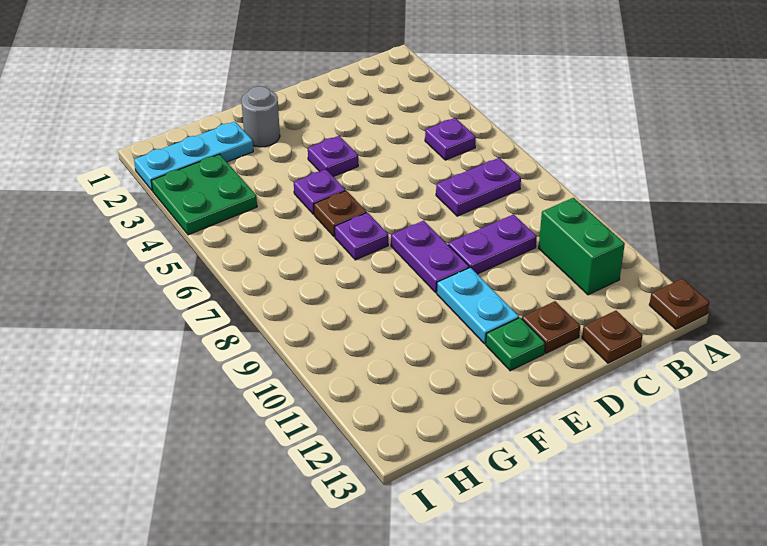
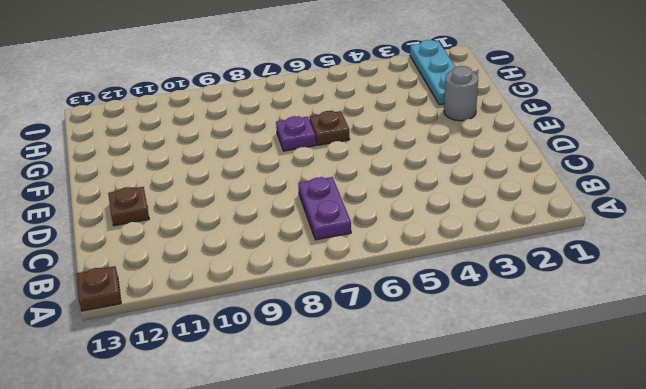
none -> purple 1x1 plate [425,118,476,160]
none -> green 1x2 brick [539,198,625,295]
none -> purple 1x2 plate [448,214,537,274]

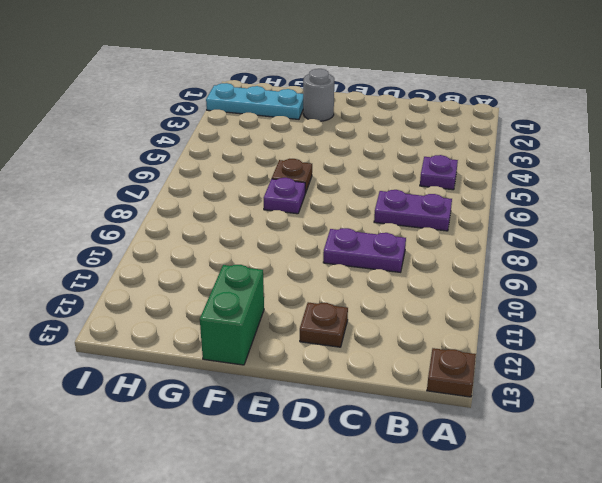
green 1x2 brick [200,265,264,365] -> green 1x2 brick moved to [539,198,625,295]
none -> brown 1x1 plate [582,311,643,363]
none -> purple 1x1 plate [308,136,358,177]
none -> purple 1x2 plate [391,221,469,292]

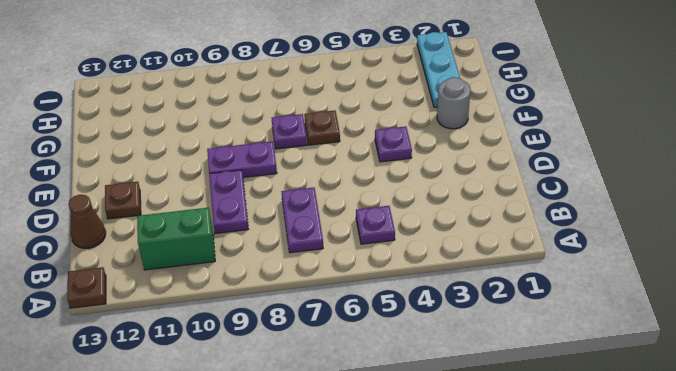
brown 1x1 cone [69,195,106,248] -> brown 1x1 plate [582,311,643,363]
none -> cyan 1x2 plate [437,267,519,344]
none -> green 1x1 plate [486,318,545,371]
none -> purple 1x1 plate [294,169,345,214]

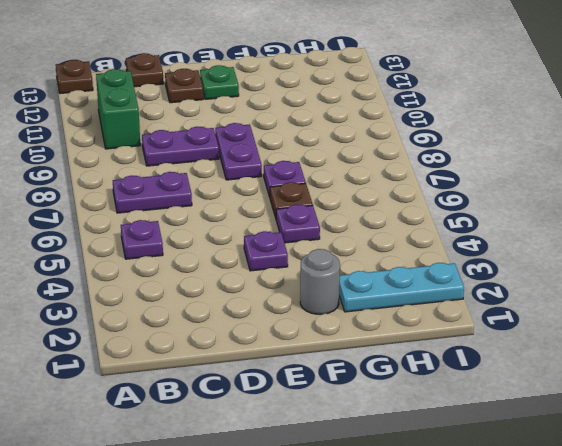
none -> cyan 1x2 plate [437,267,519,344]
none -> green 2x2 plate [151,154,257,235]

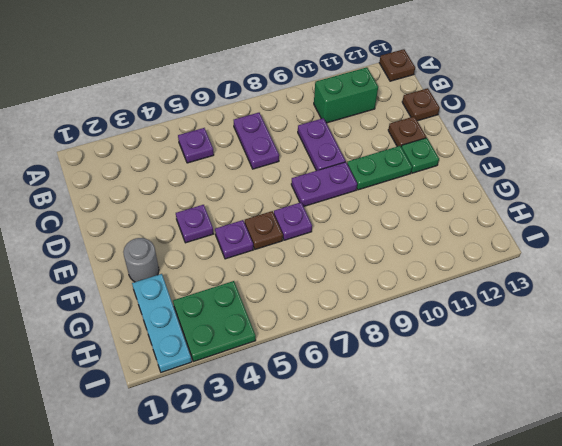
green 1x2 plate [347,146,412,190] -> cyan 1x2 plate [437,267,519,344]

